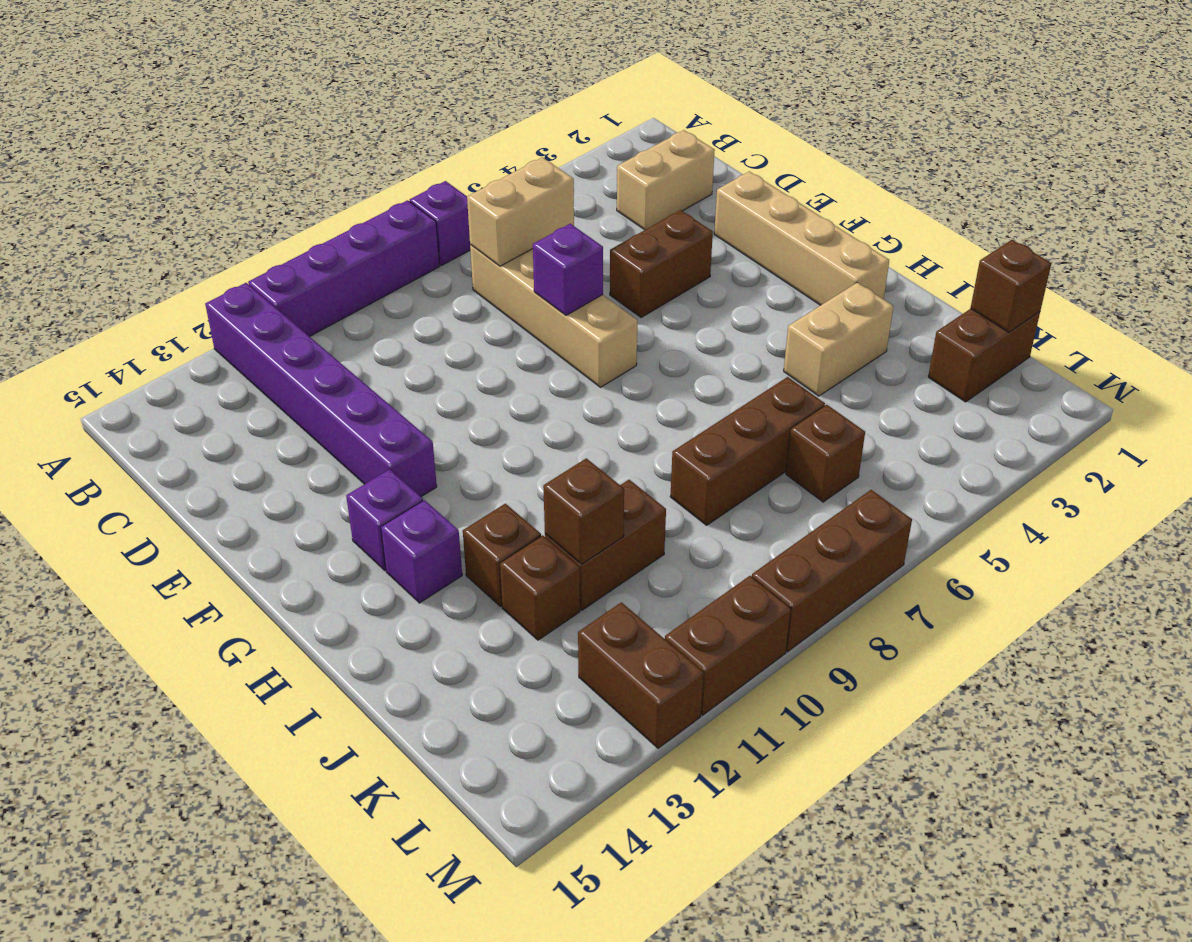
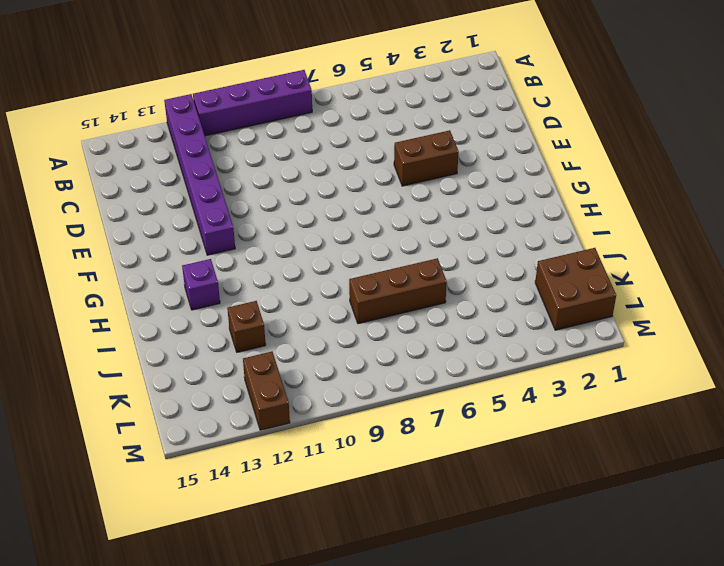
brown 2x2 brick [535,248,616,330] -> brown 1x2 brick [928,309,1040,402]
none -> purple 1x1 brick [410,181,470,266]
none -> tan 1x2 brick [617,130,715,230]
none -> tan 1x4 brick [470,244,637,387]

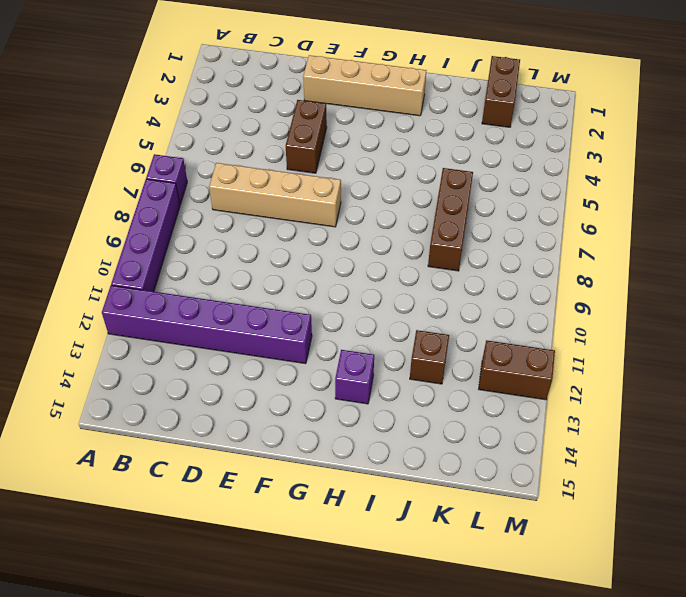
none -> tan 1x2 brick [617,130,715,230]
none -> purple 1x1 brick [346,469,423,570]
none -> tan 1x2 brick [784,283,893,396]

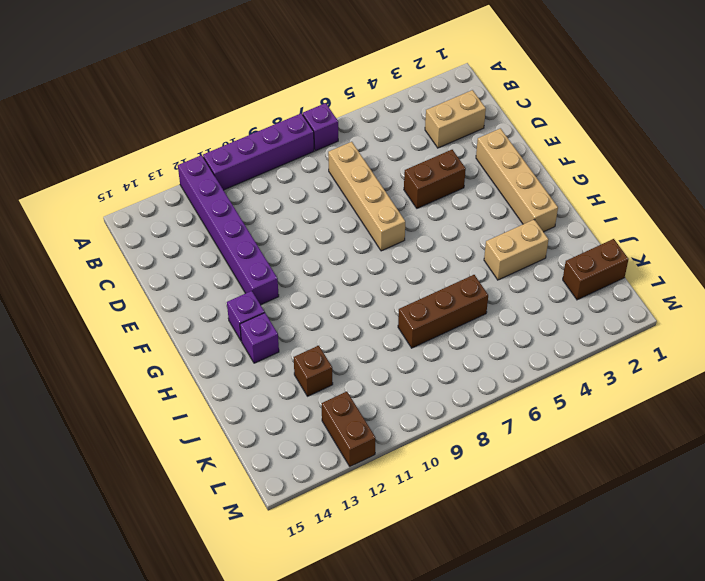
none -> brown 1x1 brick [463,504,541,606]
none -> brown 1x2 brick [545,480,666,610]
none -> brown 1x1 brick [786,405,865,502]

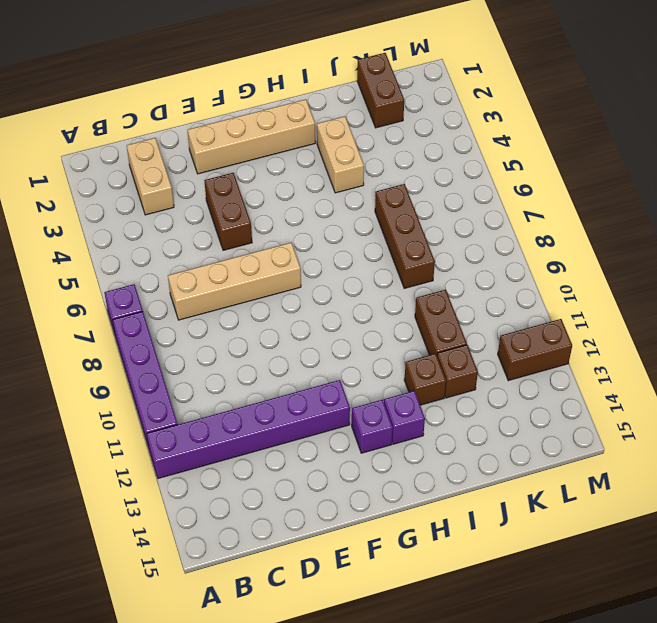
none -> brown 1x1 brick [786,405,865,502]
none -> brown 1x3 brick [752,490,912,652]
none -> brown 1x2 brick [665,576,791,715]

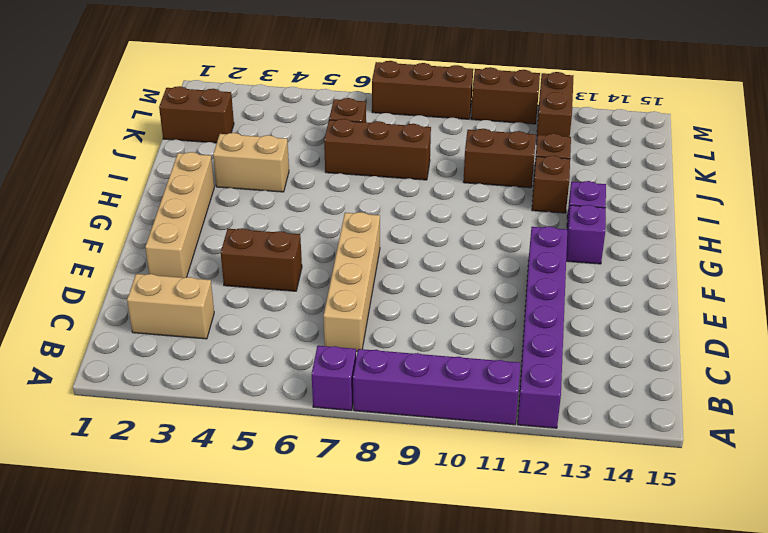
none -> tan 1x2 brick [467,157,574,266]
none -> purple 1x1 brick [533,224,603,315]
none -> brown 1x1 brick [543,458,624,564]

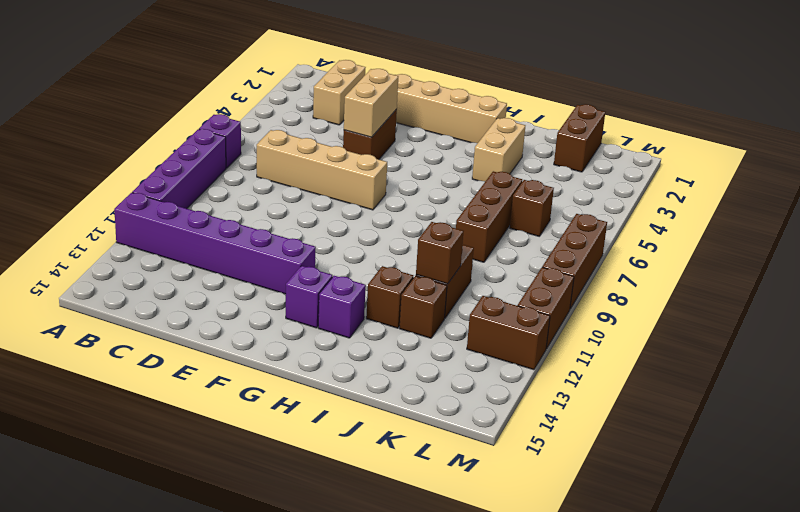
tan 1x2 brick [344,69,398,137] -> tan 1x2 brick moved to [467,157,574,266]
none -> purple 1x1 brick [533,224,603,315]
none -> brown 1x1 brick [971,240,1051,332]

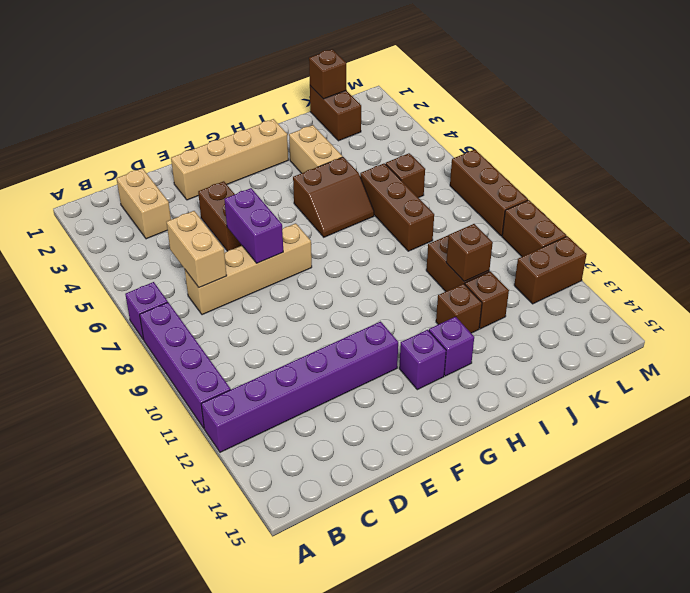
purple 1x2 brick [224,188,283,263] -> purple 1x1 brick [533,224,603,315]
brown 2x2 slope [293,157,374,237] -> none

